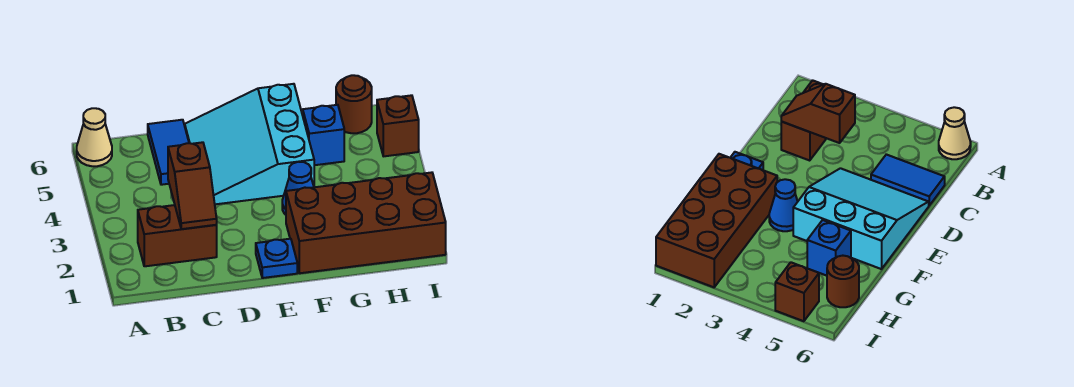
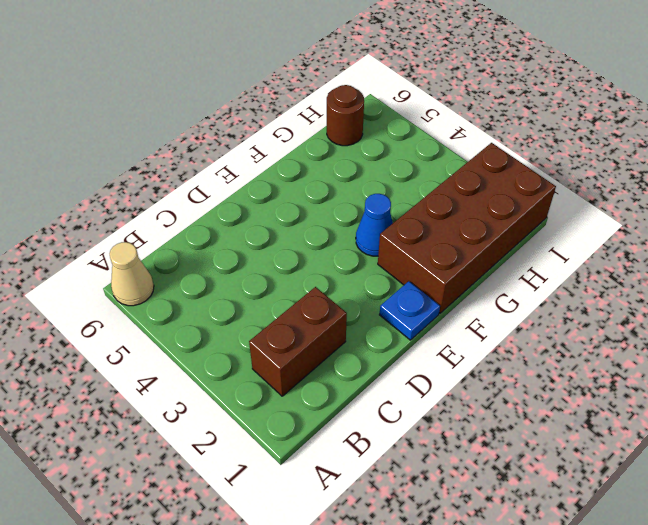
none -> blue 1x2 tile [148,120,189,185]
none -> cyan 3x3 slope [185,84,314,204]

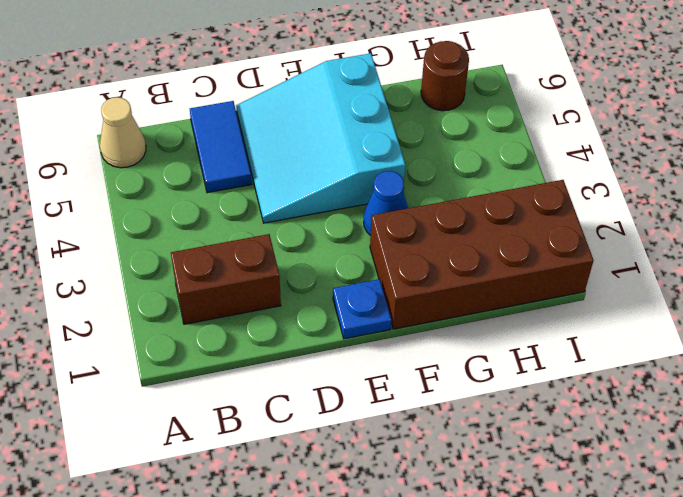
none -> blue 1x1 brick [302,105,344,165]
none -> brown 1x1 brick [377,95,419,156]

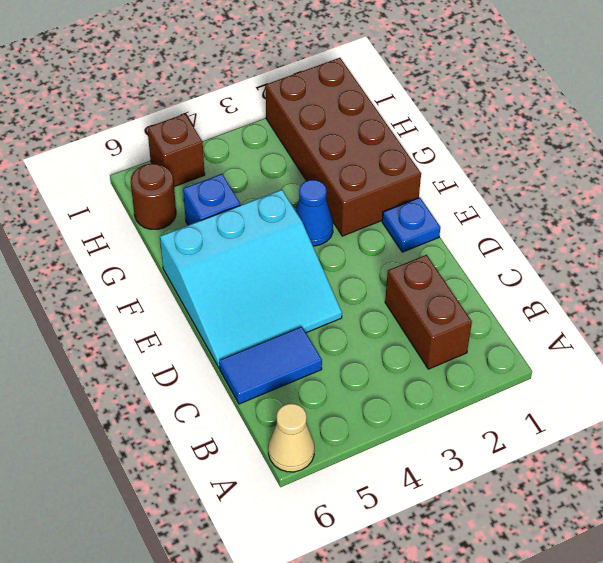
none -> brown 1x2 slope [168,142,217,229]

